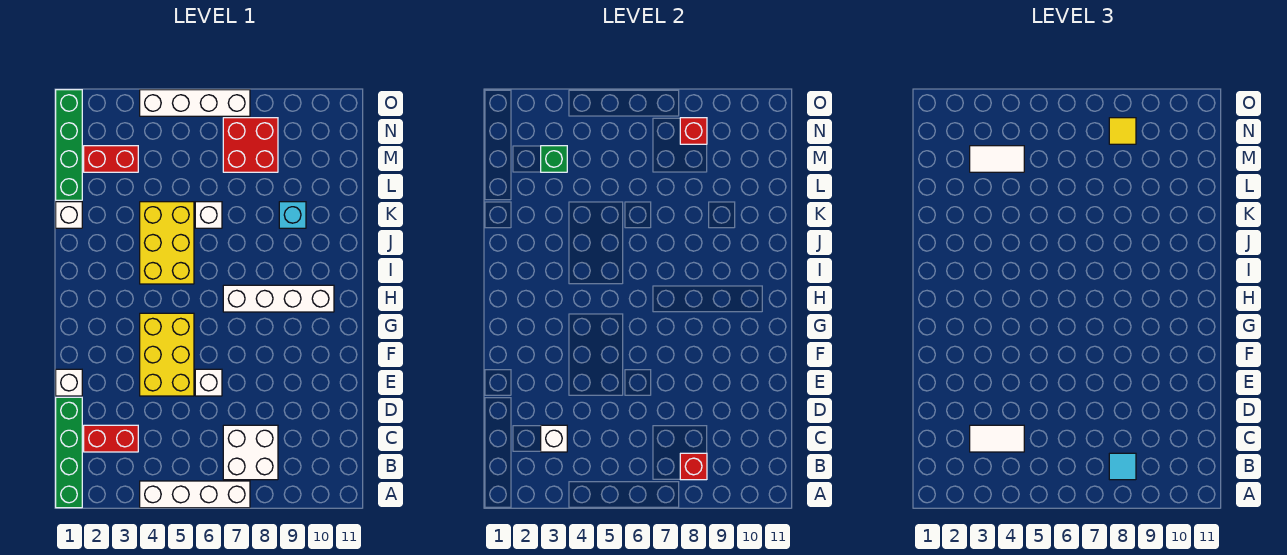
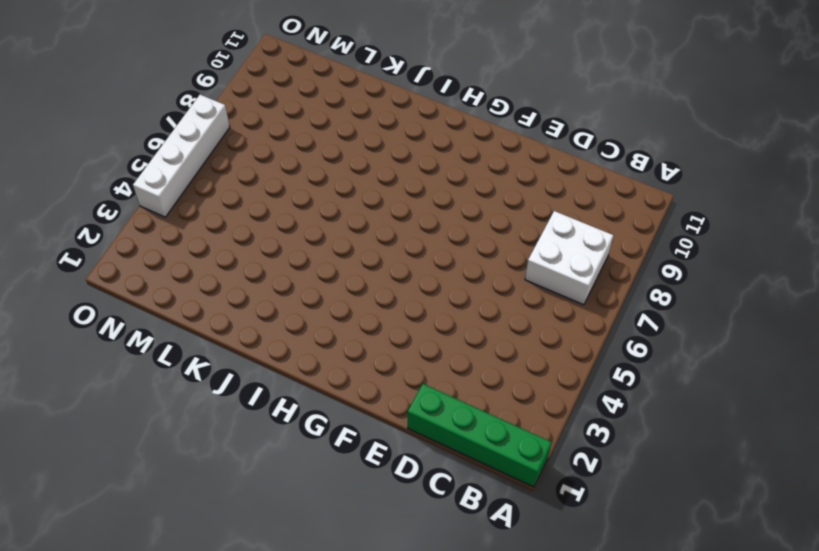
none -> white 1x4 brick [140,481,250,508]
none -> red 1x2 brick [84,425,138,452]
none -> white 1x1 brick [56,369,82,396]

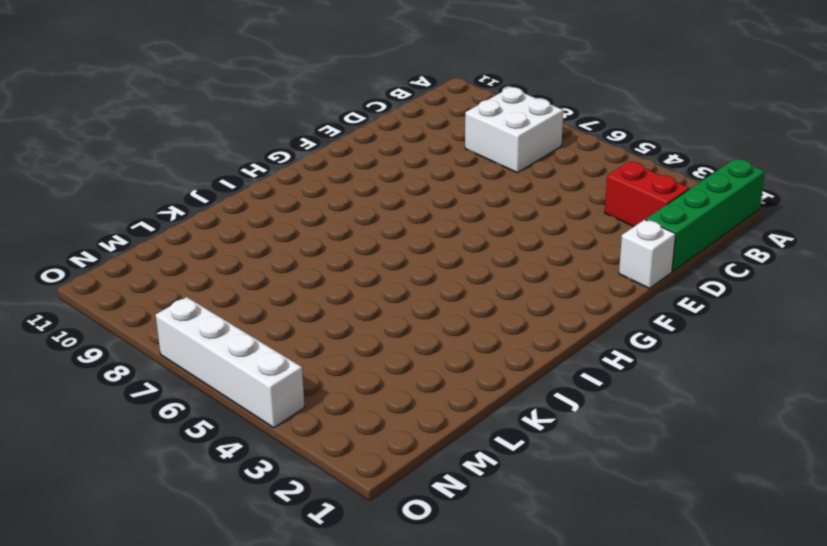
none -> white 1x4 brick [140,481,250,508]
none -> yellow 2x3 brick [140,313,194,396]
none -> white 1x1 brick [195,369,222,396]

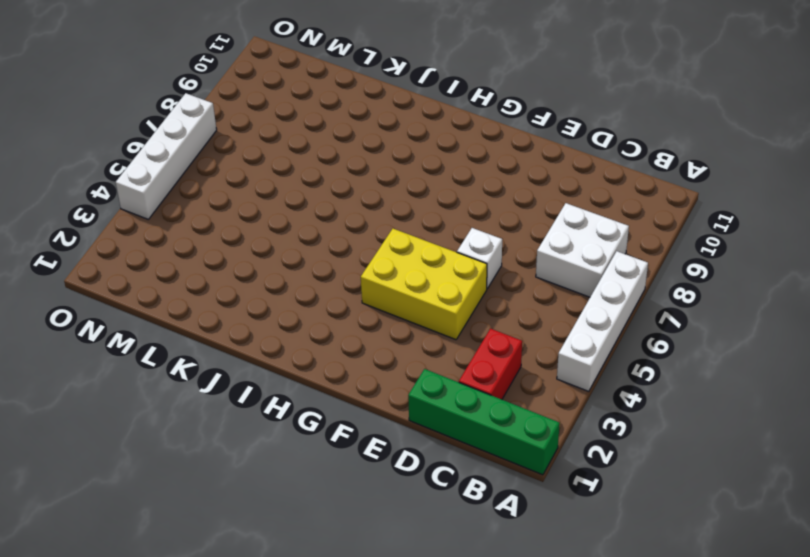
none -> white 1x1 brick [56,369,82,396]
none -> white 1x4 brick [223,285,334,312]
none -> yellow 2x3 brick [140,202,194,284]

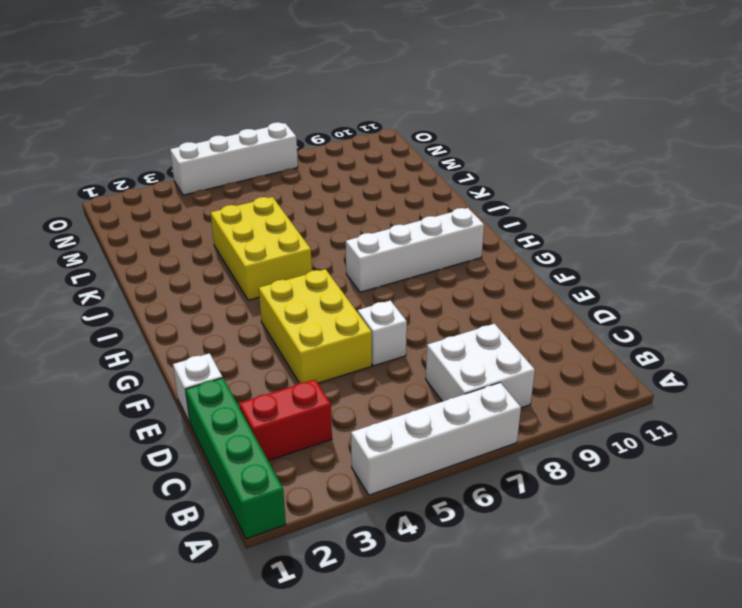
none -> white 1x1 brick [56,202,82,228]
none -> white 1x1 brick [195,202,222,228]
none -> cyan 1x1 brick [279,202,306,228]

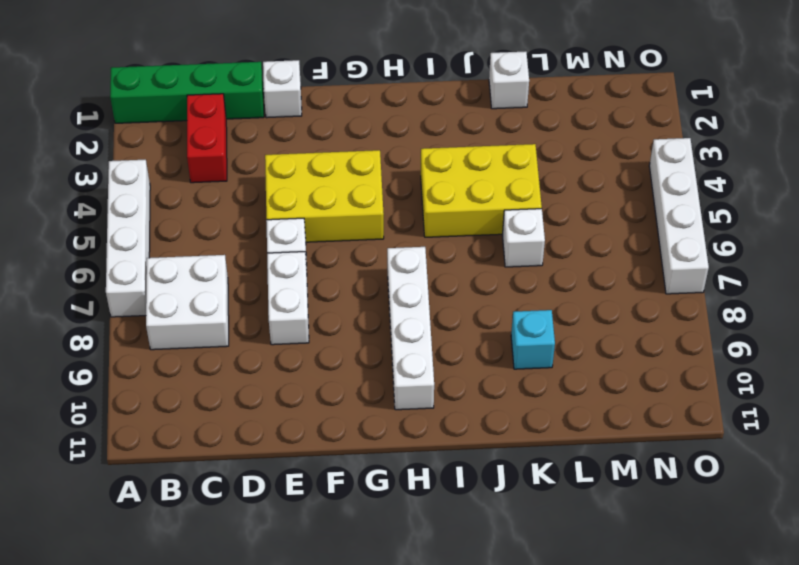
white 1x2 brick [267,252,309,345] -> none
none -> green 1x4 brick [56,90,82,200]
none -> red 1x2 brick [84,146,138,172]
none -> red 2x2 brick [223,118,278,172]

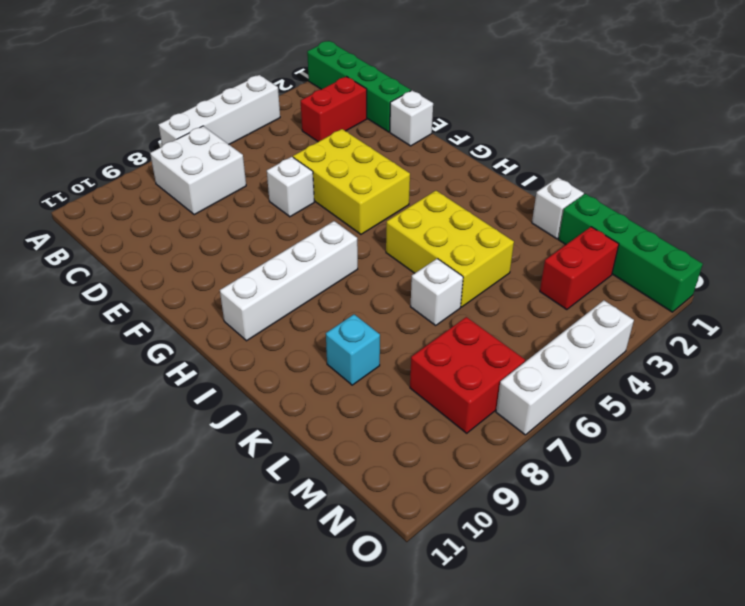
none -> red 1x1 brick [680,453,707,480]
none -> white 1x1 brick [541,425,567,452]
none -> green 1x1 brick [541,146,567,172]

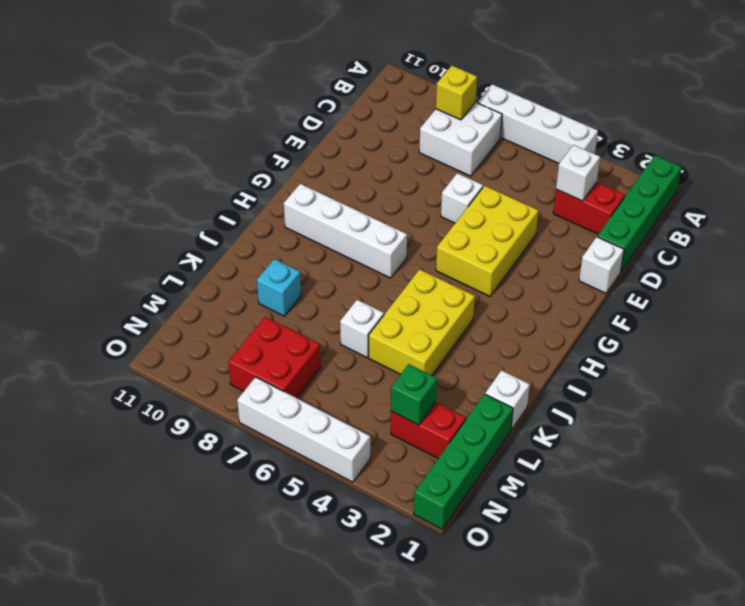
yellow 1x1 brick [436,66,477,120] -> red 1x1 brick [680,453,707,480]
none -> red 1x1 brick [680,118,707,144]
none -> cyan 1x1 tile [1109,453,1136,480]
none -> white 1x2 tile [970,425,1024,452]

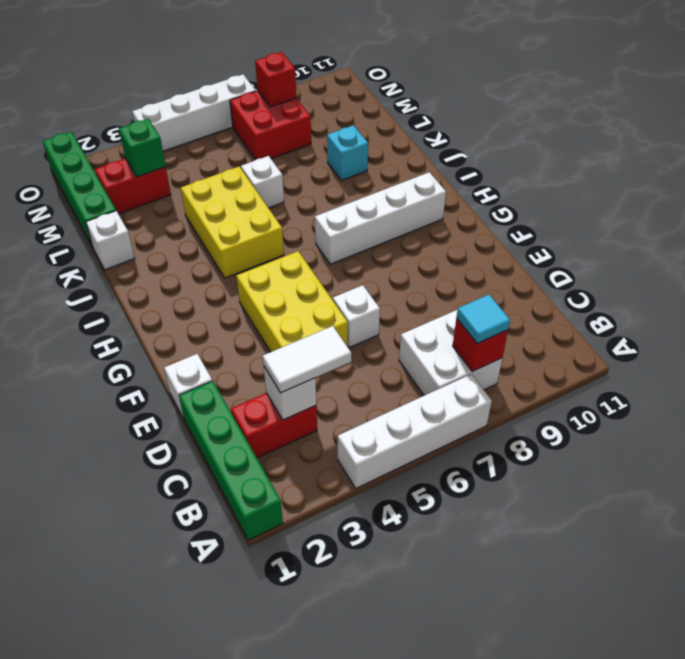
none -> white 1x2 tile [970,146,1024,172]
none -> yellow 1x1 tile [1109,118,1136,144]

